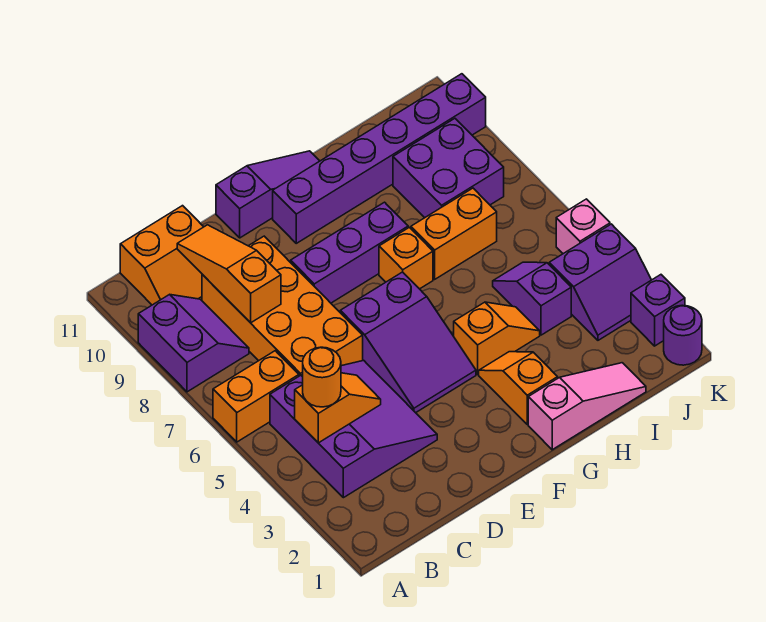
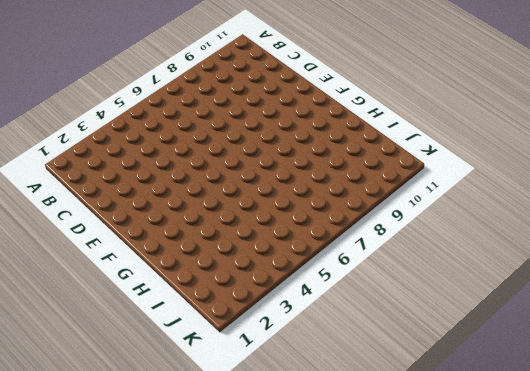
none -> orange 1x2 brick [213,351,299,442]
none -> purple 2x2 slope [138,294,249,392]
none -> purple 3x3 slope [270,360,437,498]

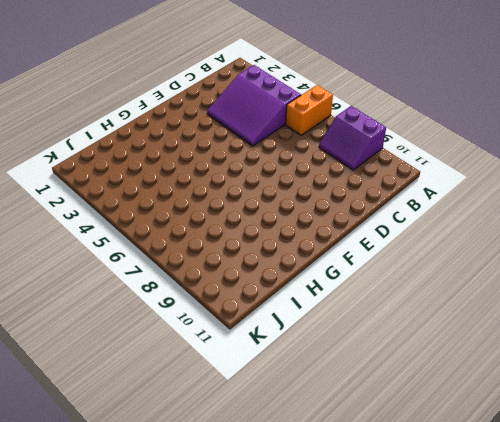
none -> orange 2x2 slope [120,206,203,305]
none -> orange 2x4 brick [202,236,363,376]
none -> purple 2x3 slope [340,272,476,413]

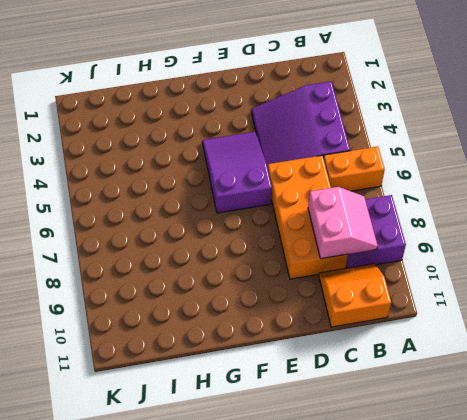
pink 2x2 slope [308,187,378,259] -> orange 1x3 slope [177,225,281,323]
none -> purple 1x3 brick [291,202,408,303]
none -> purple 1x3 slope [216,151,319,238]
none -> purple 1x6 brick [273,74,486,243]

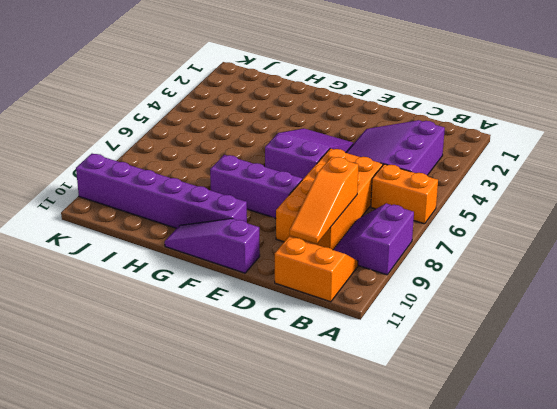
none -> pink 1x3 slope [528,363,646,450]
none -> orange 1x2 slope [479,352,558,425]
none -> orange 1x2 slope [454,302,540,374]

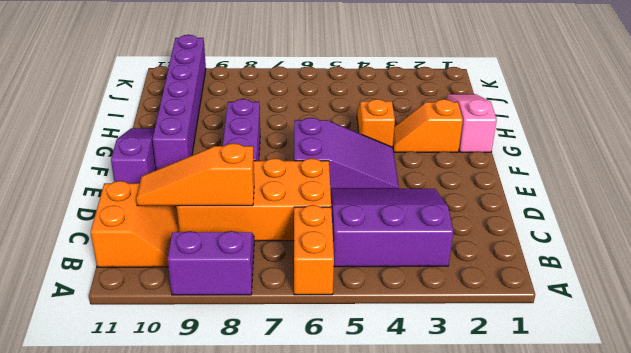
none -> orange 1x1 brick [379,227,433,289]
none -> orange 1x2 brick [411,188,497,279]
none -> purple 1x2 slope [493,262,571,335]

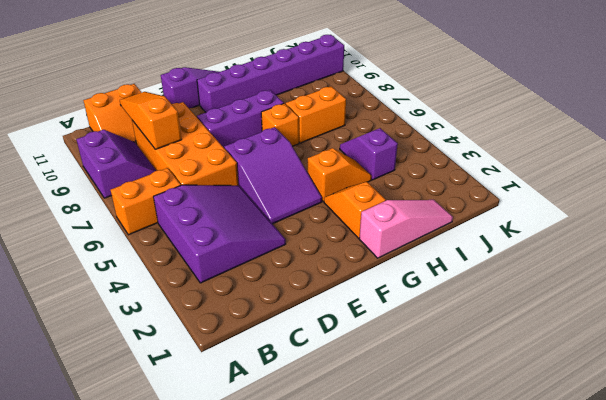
none -> purple 2x2 brick [393,119,504,218]
none -> purple 2x2 slope [549,224,651,340]
none -> purple 1x1 round brick [664,305,702,365]

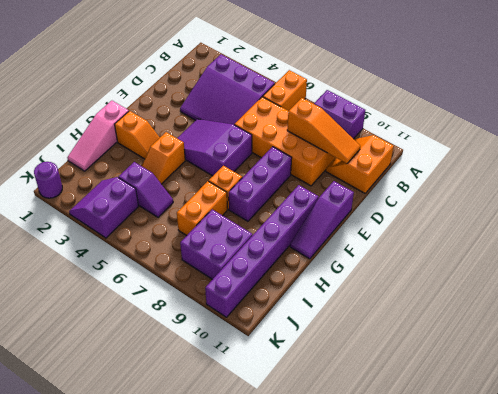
none -> purple 1x1 brick [631,275,685,346]
none -> pink 1x1 brick [556,199,610,254]
none -> orange 1x2 slope [295,373,381,443]

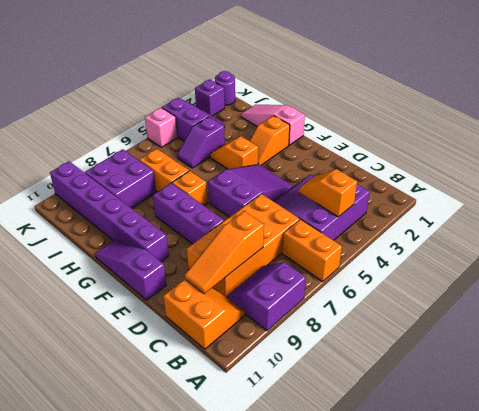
none -> orange 1x1 round brick [303,347,341,407]

